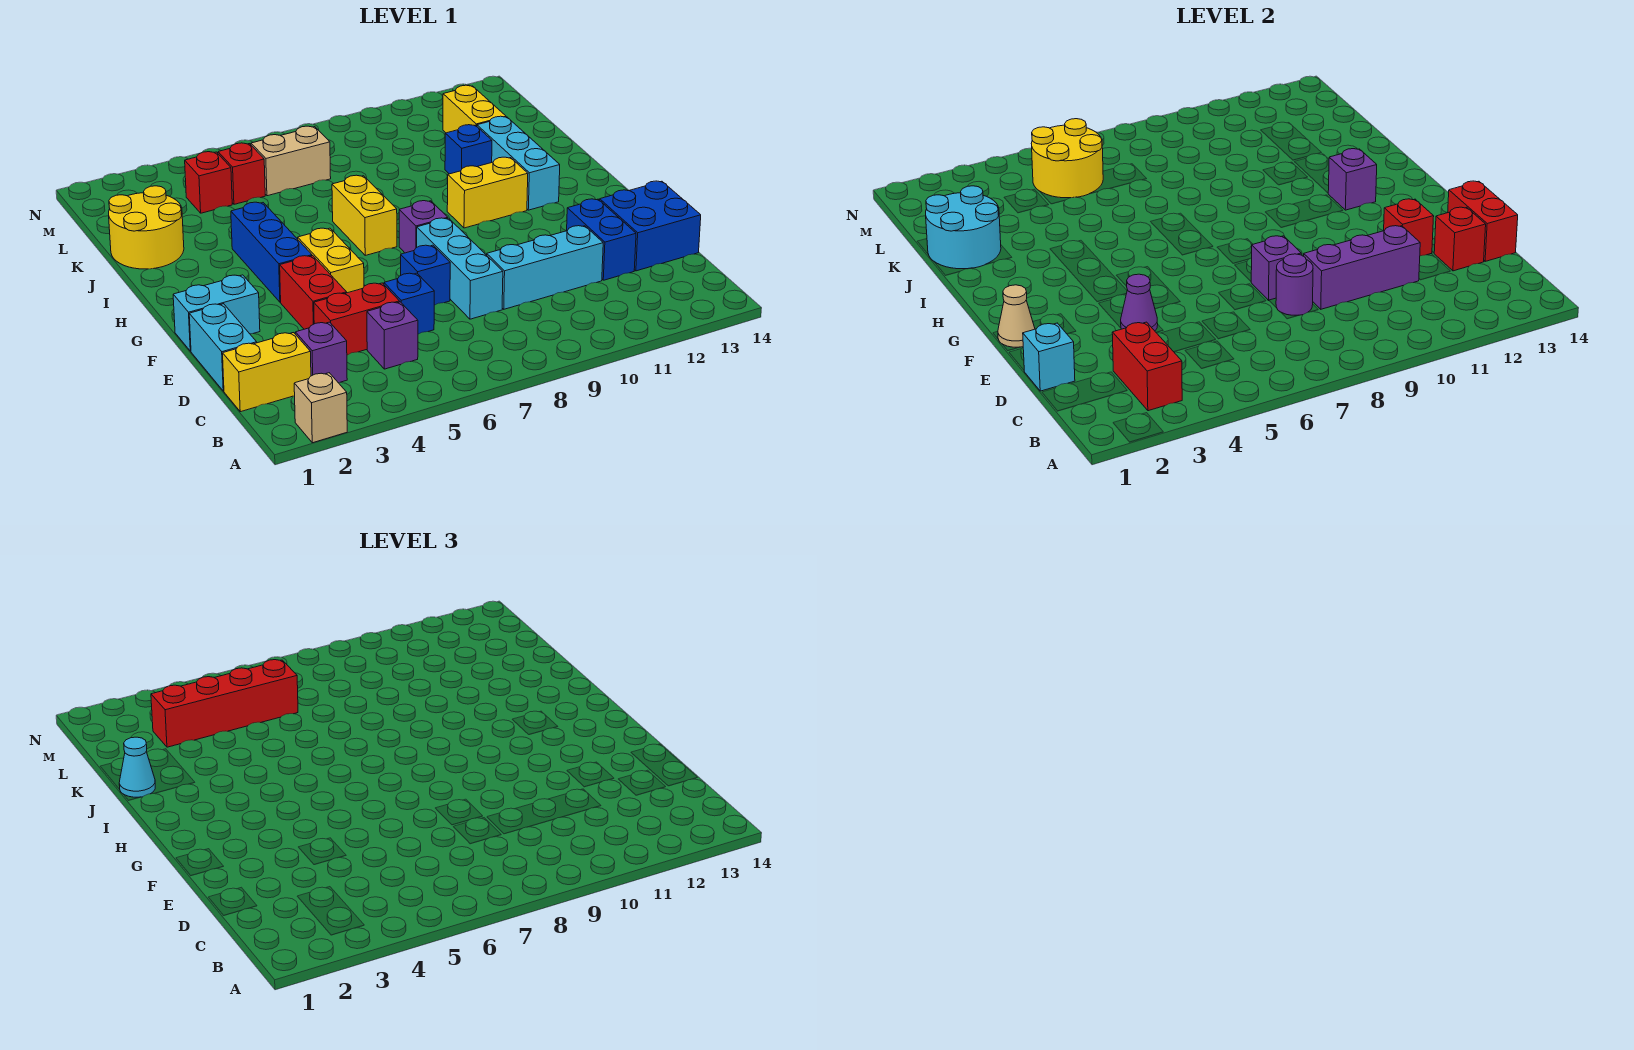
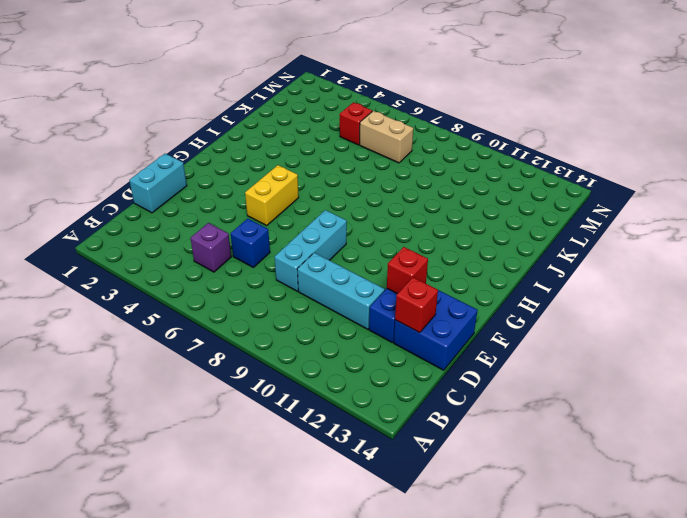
none -> tan 1x1 brick [294,373,347,443]
none -> yellow 1x2 brick [223,333,311,412]
none -> purple 1x1 brick [295,322,347,383]
none -> red 1x2 brick [314,283,400,355]

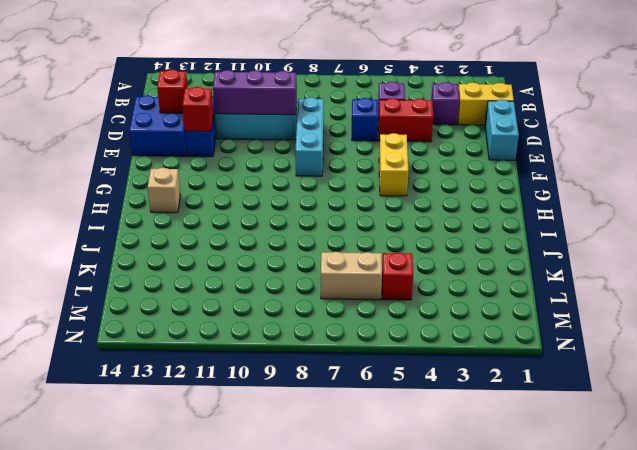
tan 1x1 brick [148,168,180,213] -> tan 1x1 brick moved to [294,373,347,443]
none -> red 1x2 brick [280,256,347,329]
none -> blue 1x1 brick [401,245,450,305]
none -> cyan 1x2 brick [173,275,260,351]
none -> blue 1x3 brick [231,202,312,302]

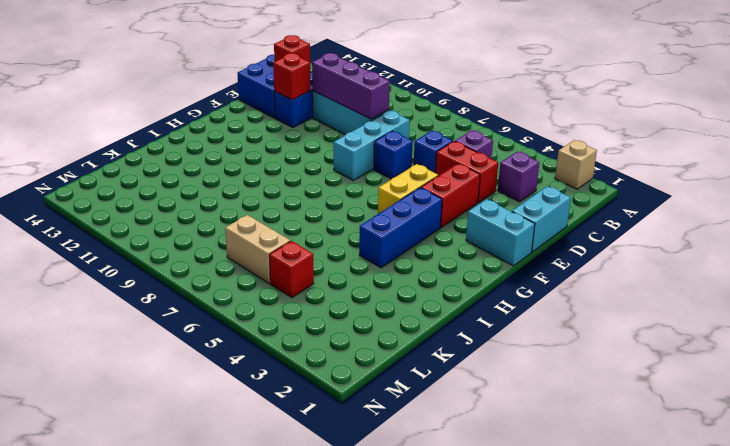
none -> yellow 1x2 brick [223,333,311,412]
none -> purple 1x1 brick [399,201,448,253]
none -> yellow 1x2 brick [332,175,397,255]
none -> yellow 1x2 brick [447,157,528,228]

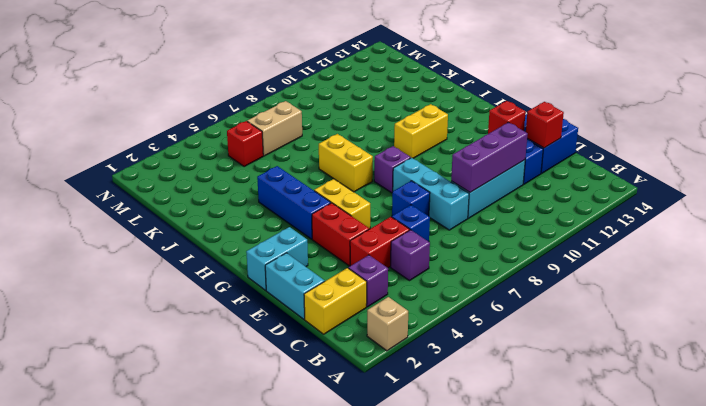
none -> cyan 1x3 brick [477,116,560,210]
none -> yellow 2x2 round brick [109,186,184,269]
none -> blue 1x1 brick [445,125,492,174]
none -> yellow 1x2 brick [443,85,506,133]

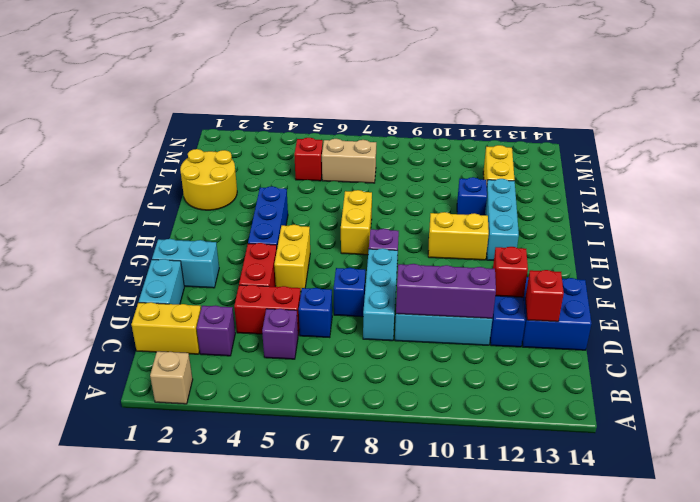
none -> red 1x1 brick [185,152,232,213]
none -> red 1x2 brick [1112,322,1182,411]
none -> cyan 1x1 brick [1023,323,1075,391]
none -> purple 1x1 round brick [1276,254,1313,315]

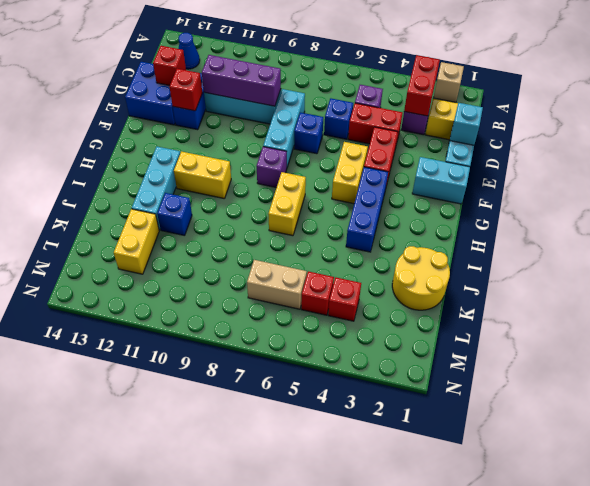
blue 1x1 cone [178,33,200,69] -> none
none -> purple 1x1 round brick [1276,254,1313,315]
none -> red 1x2 brick [1448,181,1518,262]
none -> purple 1x1 cone [1121,274,1158,331]
none -> purple 1x1 brick [1251,236,1301,300]

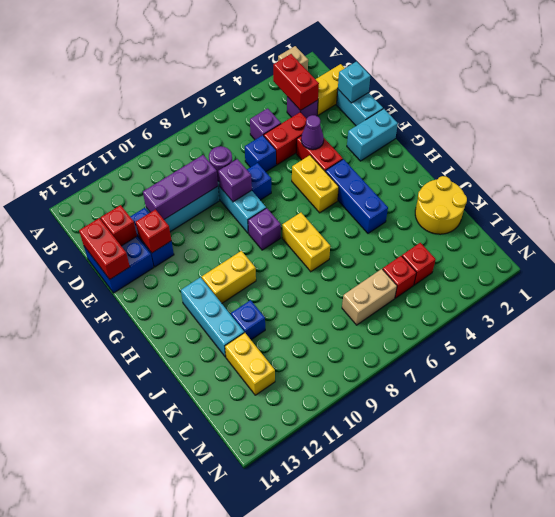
none -> tan 1x1 cone [998,285,1035,347]
none -> purple 1x1 brick [1328,149,1377,210]
none -> cyan 2x2 round brick [926,186,1001,269]
none -> yellow 2x2 round brick [1031,119,1103,198]

